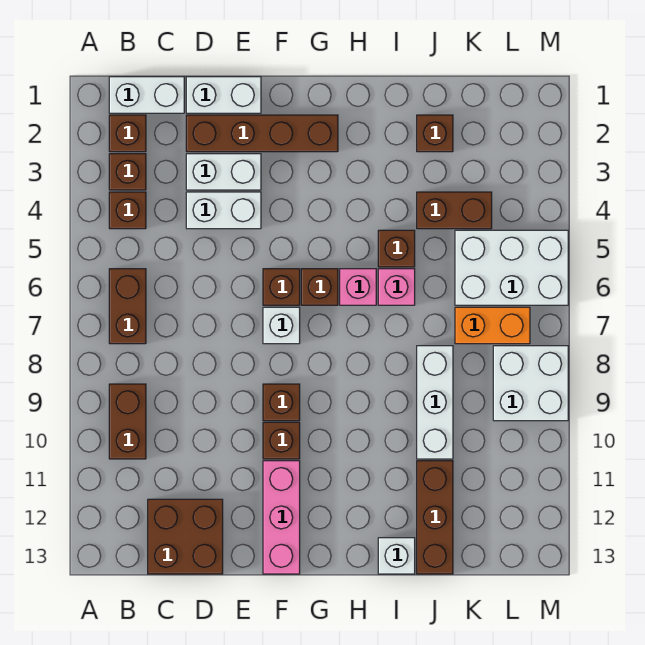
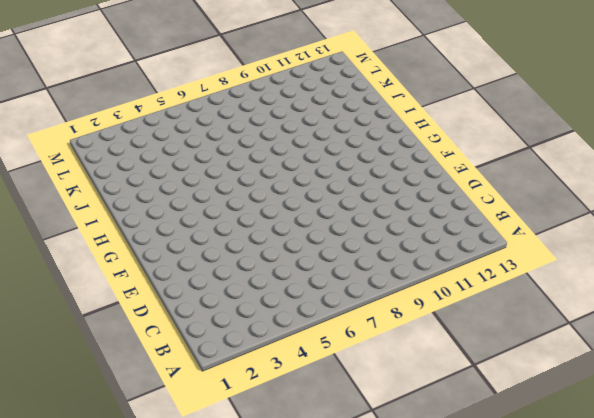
none -> white 1x2 brick [109,77,184,113]
none -> brown 1x1 brick [109,115,146,152]
none -> brown 1x1 brick [109,154,146,190]

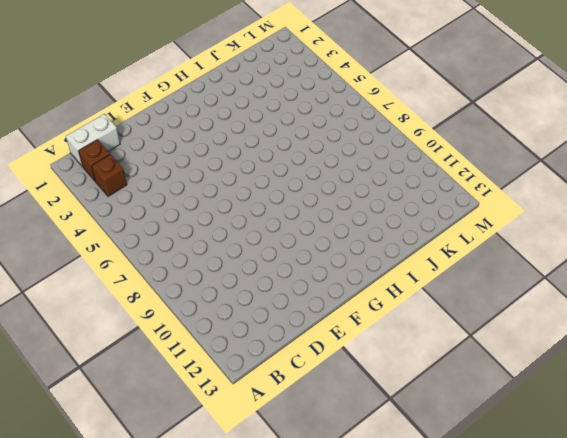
none -> brown 1x1 brick [109,192,146,229]
none -> brown 1x2 brick [109,269,146,344]
none -> brown 1x2 brick [109,384,146,459]

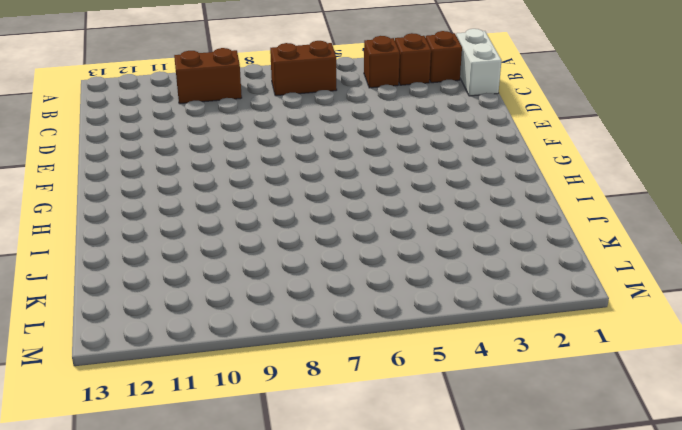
none -> brown 2x2 brick [148,499,223,574]
none -> white 1x2 brick [186,77,261,113]
none -> brown 1x4 brick [186,115,338,152]

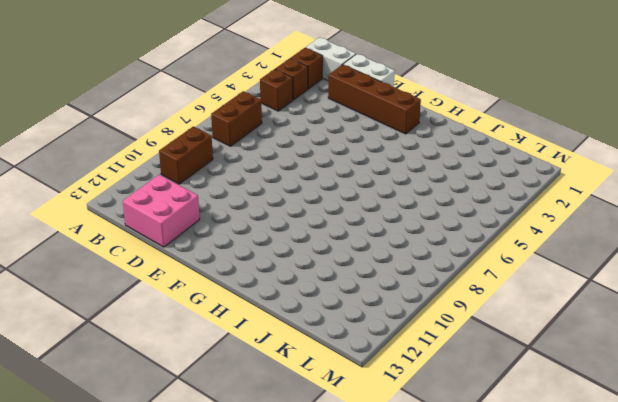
pink 2x2 brick [123,175,200,247] -> brown 2x2 brick [148,499,223,574]
none -> white 1x2 brick [186,154,261,190]
none -> white 1x2 brick [186,192,261,229]
none -> brown 1x1 brick [263,269,300,305]

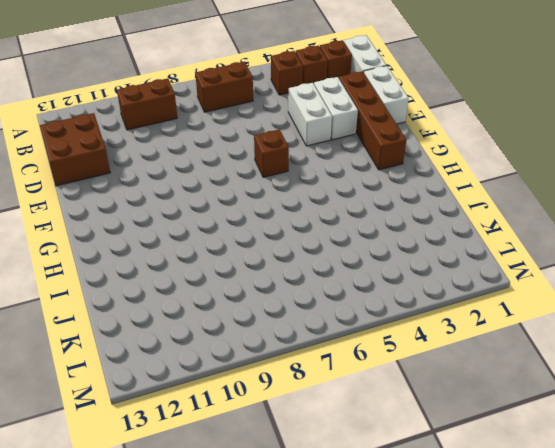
none -> white 1x1 brick [263,307,300,344]
none -> brown 1x1 brick [263,384,300,421]
none -> brown 1x1 brick [263,422,300,459]

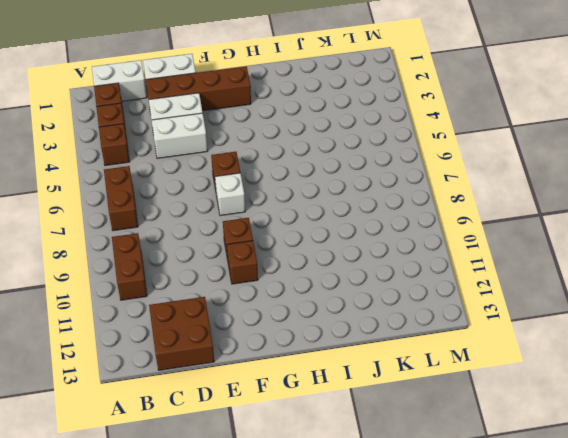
none -> pink 1x3 brick [263,461,300,574]
none -> brown 1x1 brick [301,269,338,305]
none -> pink 1x1 brick [340,269,376,305]

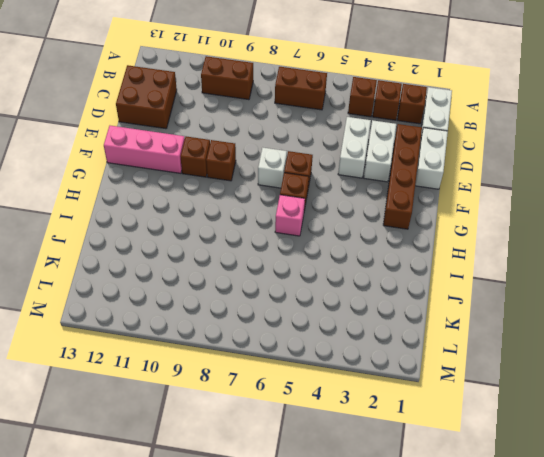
none -> brown 1x1 brick [378,230,415,267]
none -> pink 1x1 brick [378,269,415,305]
none -> white 1x1 brick [378,538,415,574]

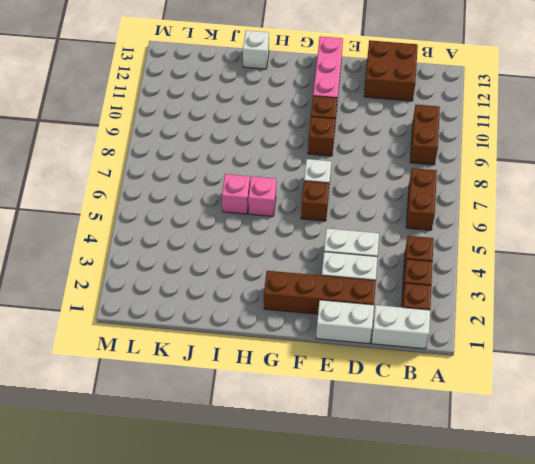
none -> brown 1x1 brick [301,269,338,305]
none -> brown 1x1 brick [378,230,415,267]
none -> brown 1x1 brick [417,115,453,152]

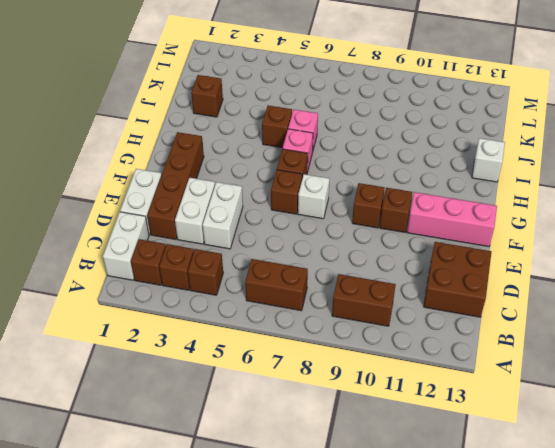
none -> brown 1x2 brick [417,192,492,229]
none -> white 1x3 brick [417,346,453,459]
none -> brown 1x3 brick [417,461,453,574]

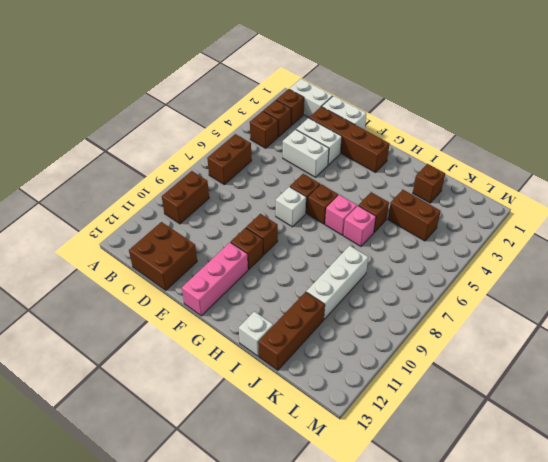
none -> white 2x3 brick [455,230,568,305]
none -> orange 1x2 brick [455,307,530,344]
none -> white 2x2 brick [493,346,568,421]

